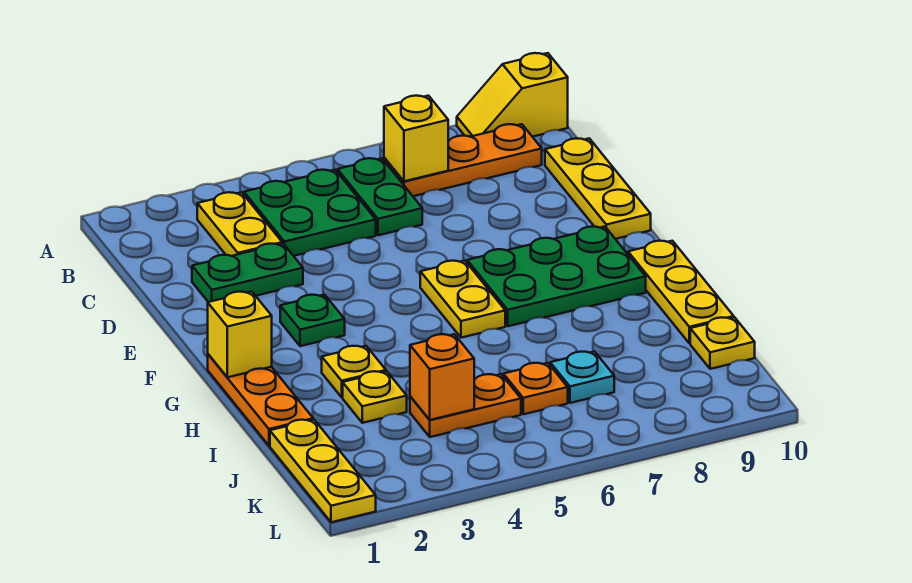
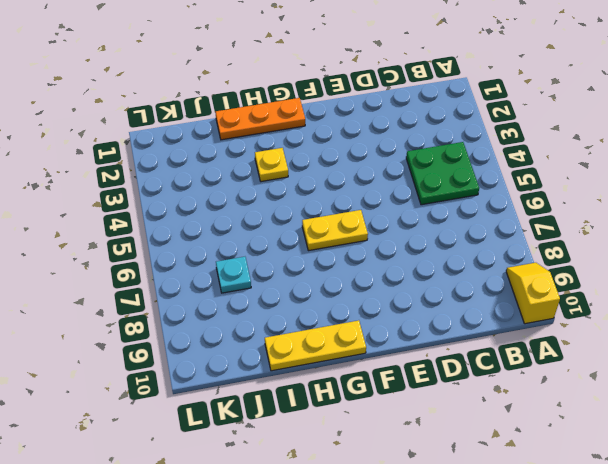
none -> yellow 1x2 plate [197,192,282,256]
none -> green 1x2 plate [337,158,422,235]
none -> orange 1x3 plate [384,124,542,196]

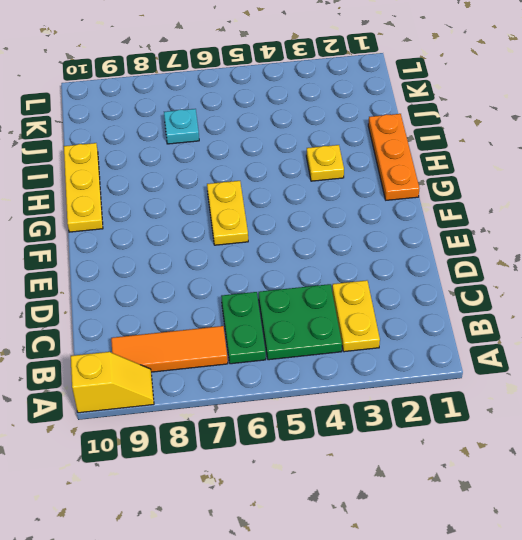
orange 1x3 tile [111,326,228,372] -> orange 1x3 plate [384,124,542,196]
none -> yellow 1x3 plate [545,138,651,239]
none -> green 1x2 plate [192,244,303,302]
none -> green 1x1 plate [280,295,345,346]

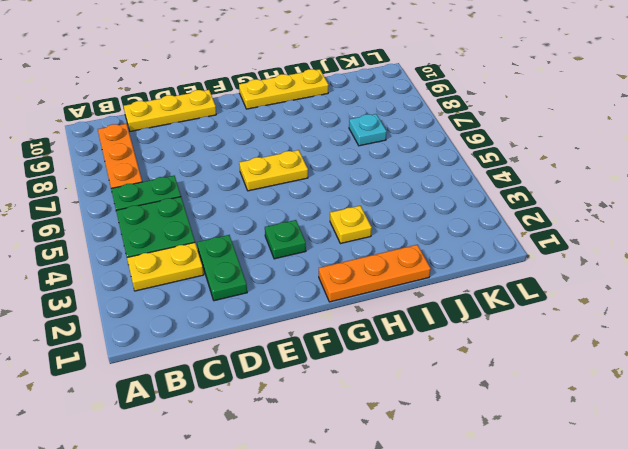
none -> yellow 1x2 slope [457,53,568,137]
none -> green 2x3 plate [467,227,646,326]
none -> yellow 1x1 plate [343,371,407,423]

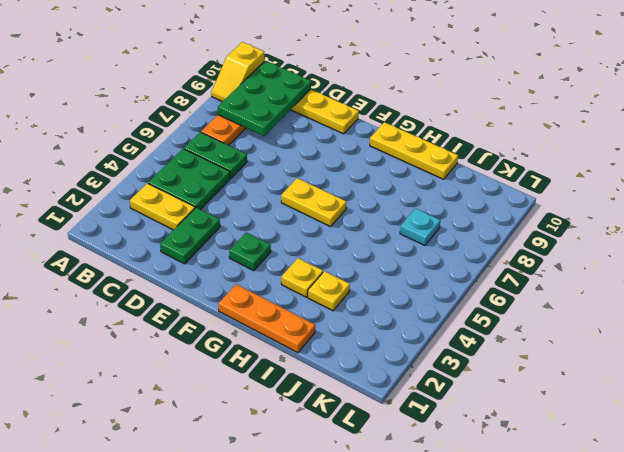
green 2x3 plate [218,61,311,136] -> green 2x3 plate moved to [467,227,646,326]
none -> yellow 1x3 plate [270,420,376,522]
none -> orange 1x2 plate [410,374,521,437]
none -> orange 1x1 plate [503,363,568,414]

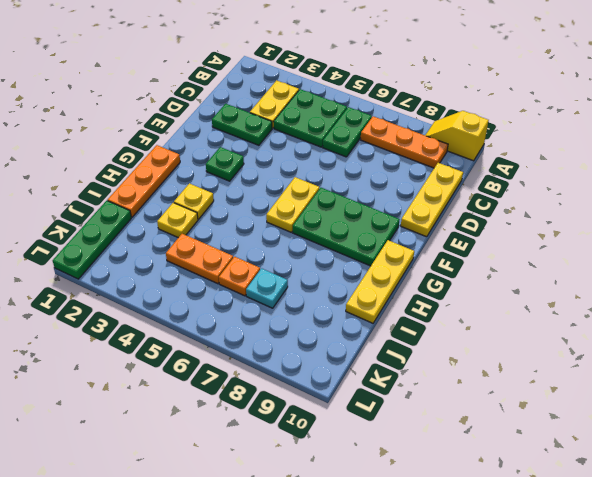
green 1x3 plate [53,201,131,279] -> yellow 1x3 plate [270,420,376,522]
none -> yellow 1x1 plate [690,317,755,369]
none -> yellow 1x1 brick [384,96,448,181]
none -> yellow 1x1 brick [208,292,272,377]

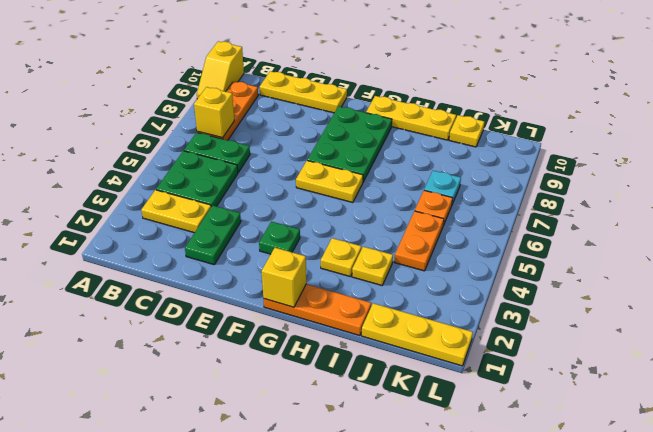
none -> orange 1x1 brick [410,334,474,420]

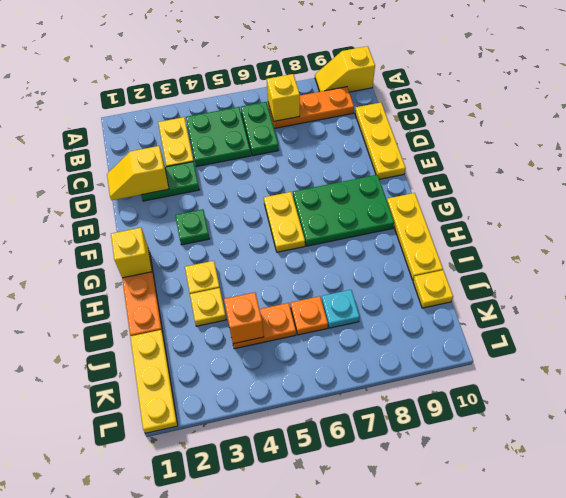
yellow 1x2 slope [107,146,169,200] -> none

